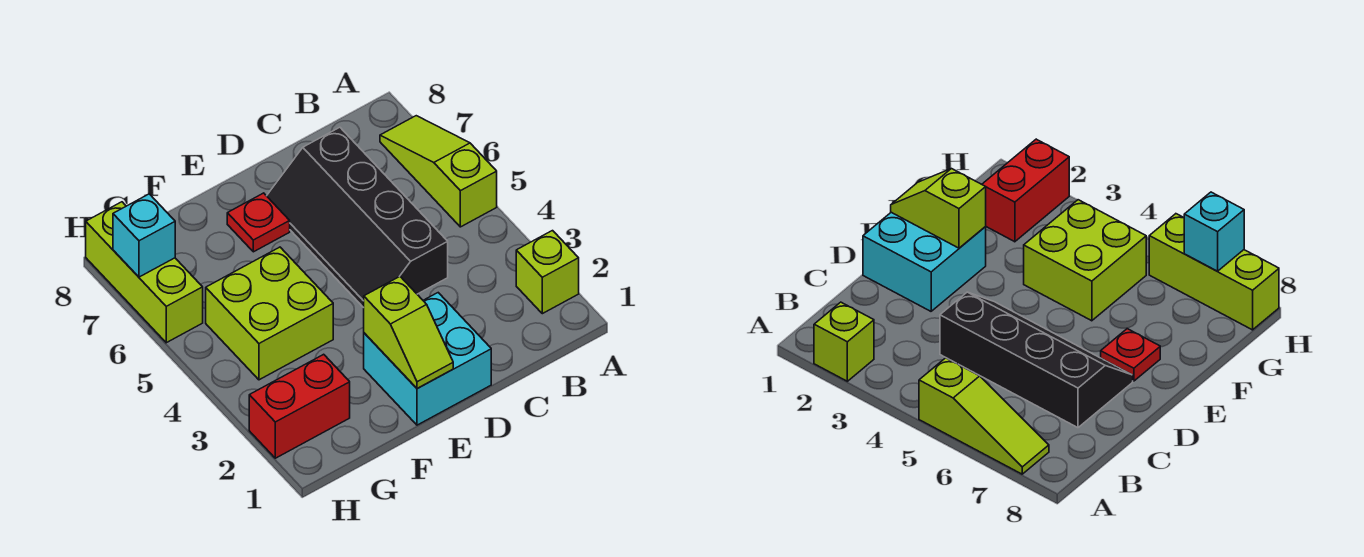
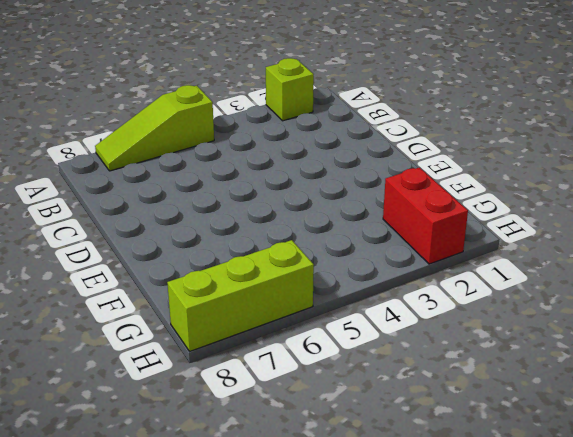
none -> black 2x4 slope [267,127,448,308]
none -> cyan 2x2 brick [364,293,491,425]

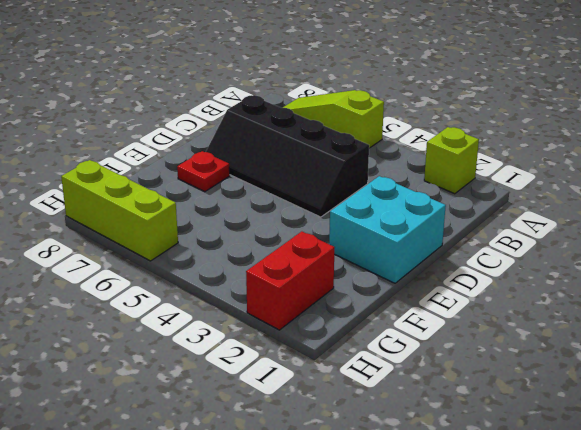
none -> lime 2x2 brick [206,247,333,380]
none -> lime 1x2 slope [364,276,453,389]

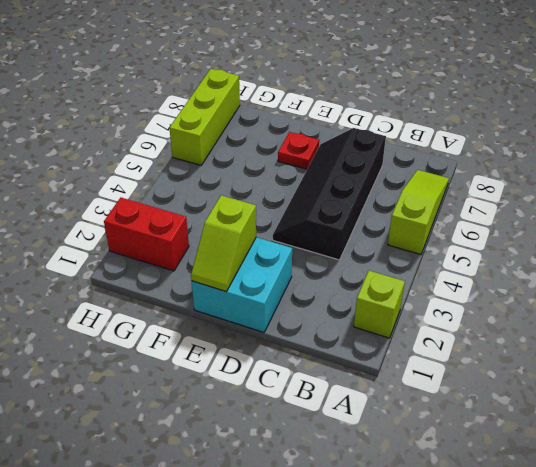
none -> lime 2x2 brick [206,247,333,380]
none -> cyan 1x1 brick [113,194,175,277]

